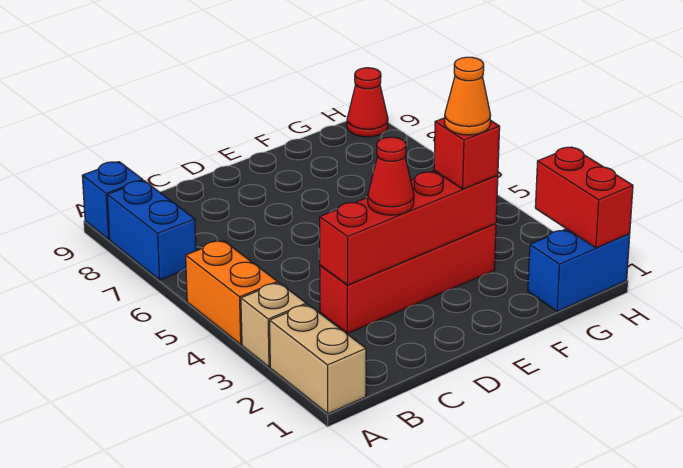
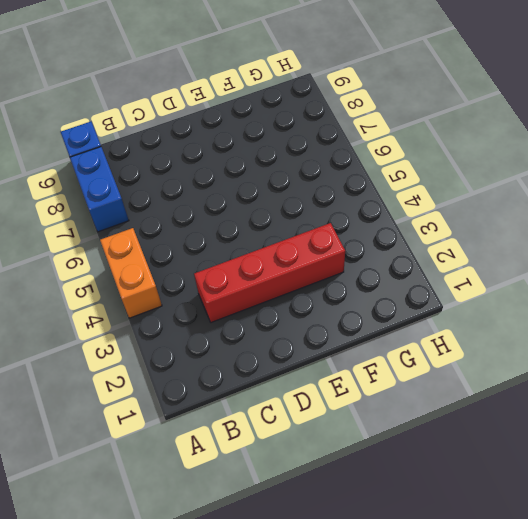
none -> tan 1x2 brick [270,304,366,414]
none -> tan 1x1 brick [241,282,306,367]
none -> blue 1x2 brick [528,229,630,312]

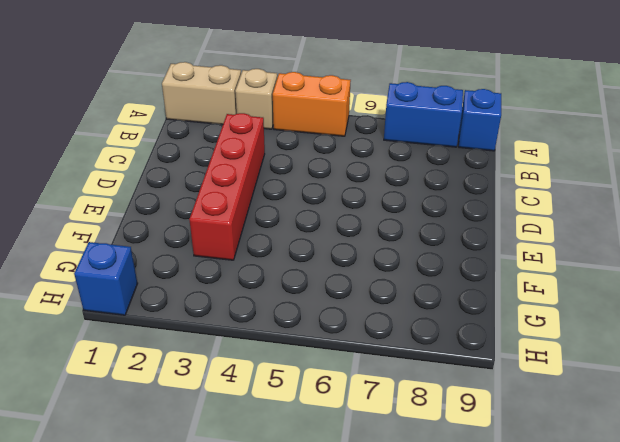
blue 1x1 brick [74,242,138,315] -> blue 1x2 brick [528,229,630,312]
none -> red 1x1 cone [347,68,388,137]
none -> red 1x4 brick [320,171,498,285]
none -> red 1x2 brick [535,147,633,248]

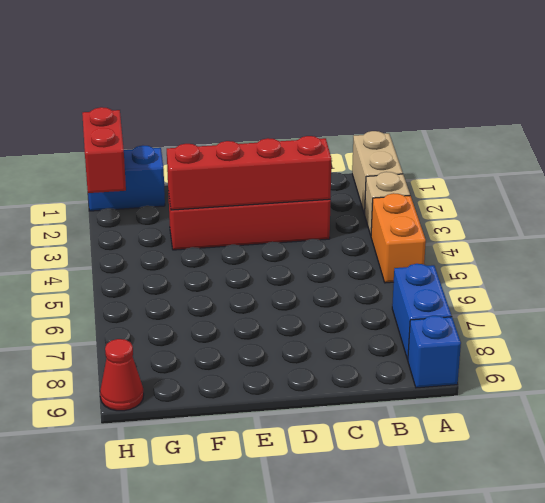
none -> red 1x1 cone [368,137,414,215]
none -> red 1x1 brick [434,118,500,189]
none -> orange 1x1 cone [444,57,491,135]

